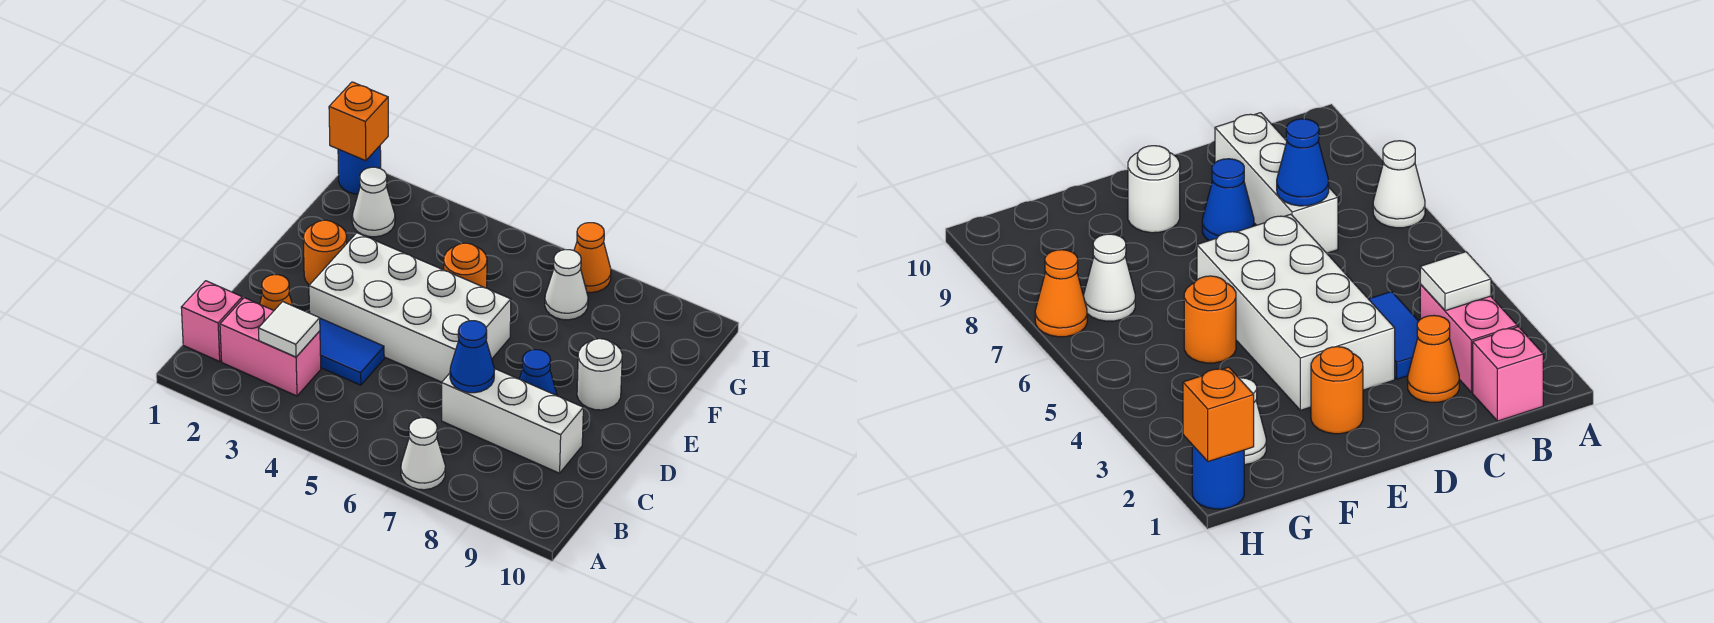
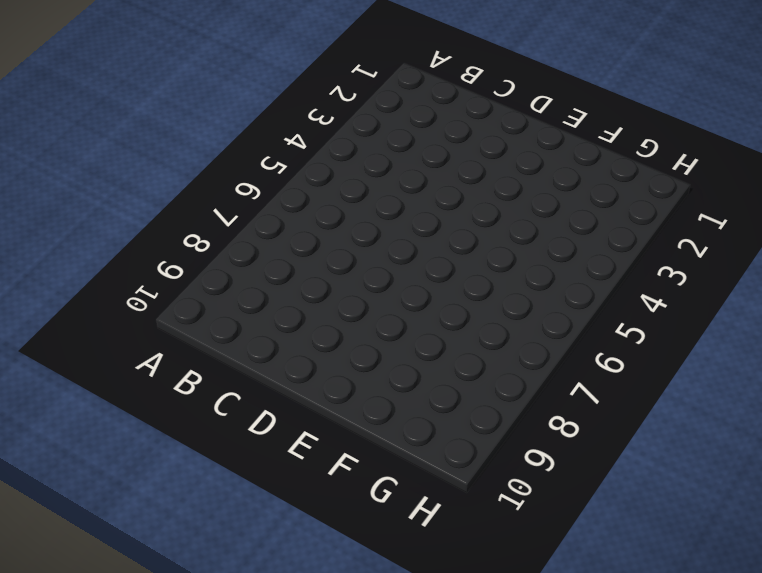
none -> white 1x1 cone [401,418,445,490]
none -> pink 1x1 brick [181,281,242,361]
none -> pink 1x2 brick [220,298,321,396]

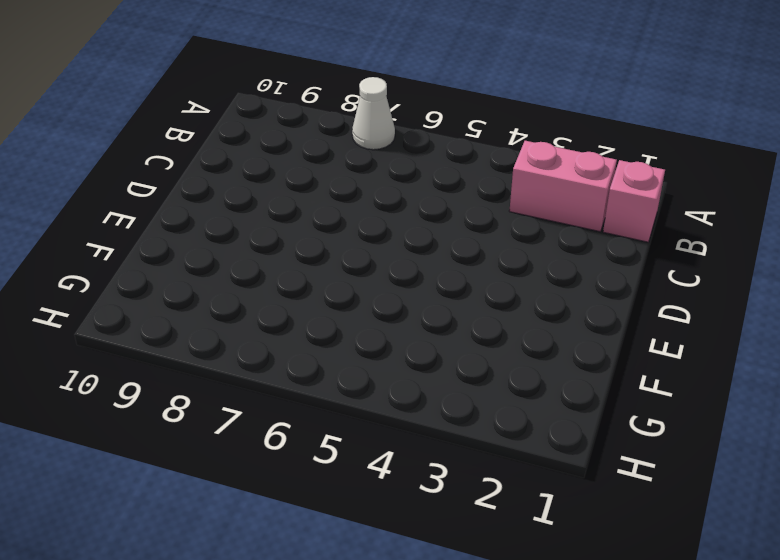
none -> orange 1x1 cone [260,275,293,310]
none -> blue 1x2 tile [320,318,384,385]
none -> white 1x3 brick [442,368,583,473]

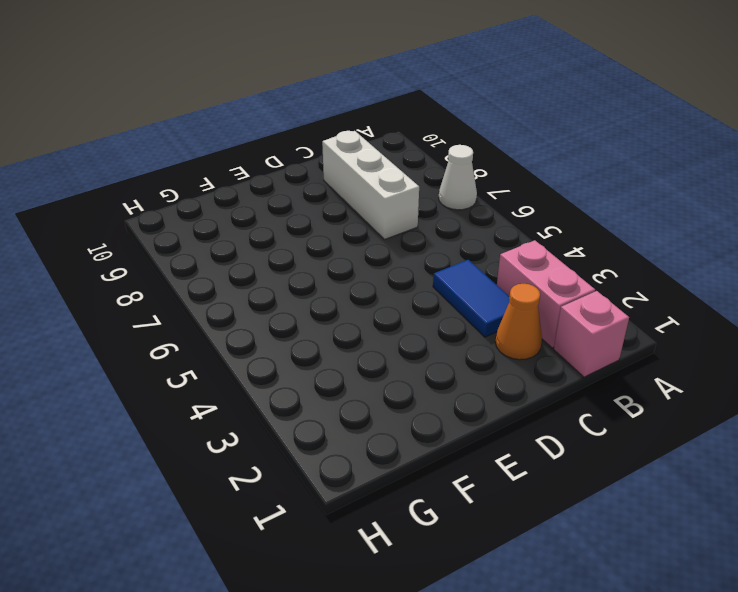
none -> white 2x4 brick [309,233,511,382]
none -> blue 1x1 cone [519,350,557,396]
none -> orange 1x1 round brick [303,220,347,285]

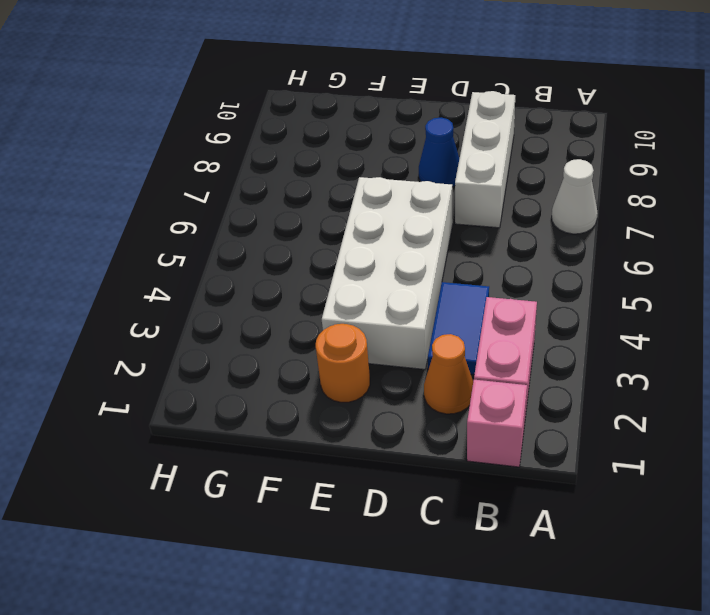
none -> white 1x1 round brick [577,339,622,410]
none -> orange 1x1 round brick [444,243,487,288]
none -> white 1x1 cone [352,167,395,237]

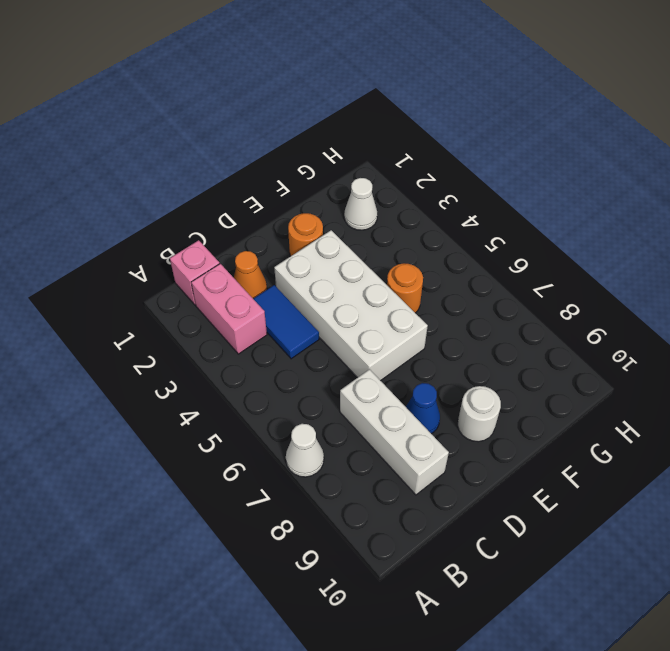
none -> white 1x1 cone [545,250,588,320]
none -> blue 1x1 round brick [338,146,381,194]
none -> orange 1x1 cone [574,223,611,293]

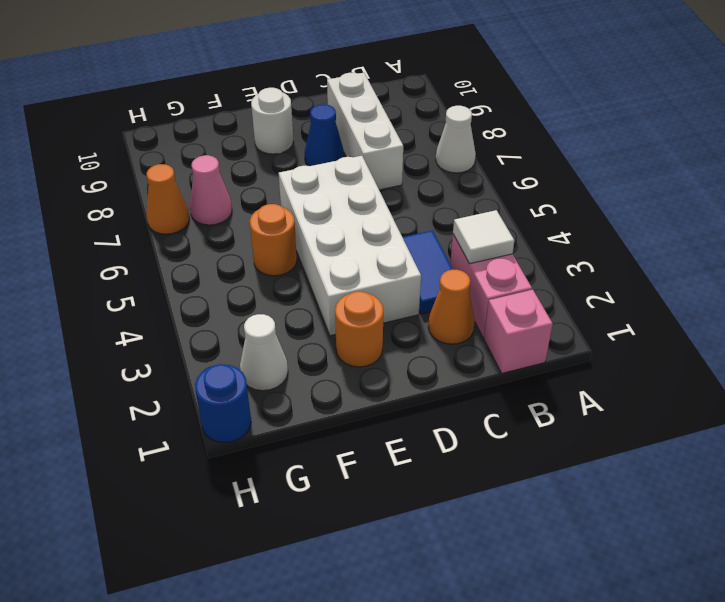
pink 1x1 cone [190,155,232,225] -> white 1x1 cone [545,250,588,320]
none -> blue 1x1 cone [450,321,495,393]
none -> orange 1x1 brick [329,82,388,161]

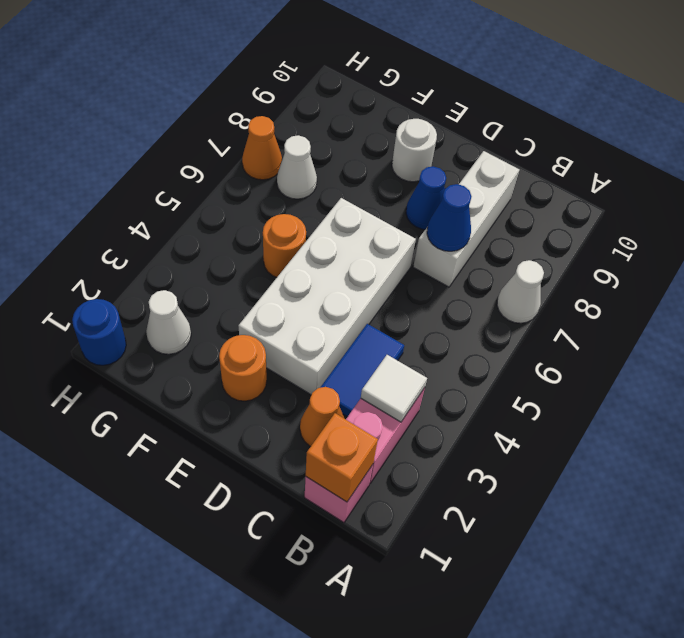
orange 1x1 brick [306,413,378,502] -> orange 1x1 brick moved to [329,82,388,161]

